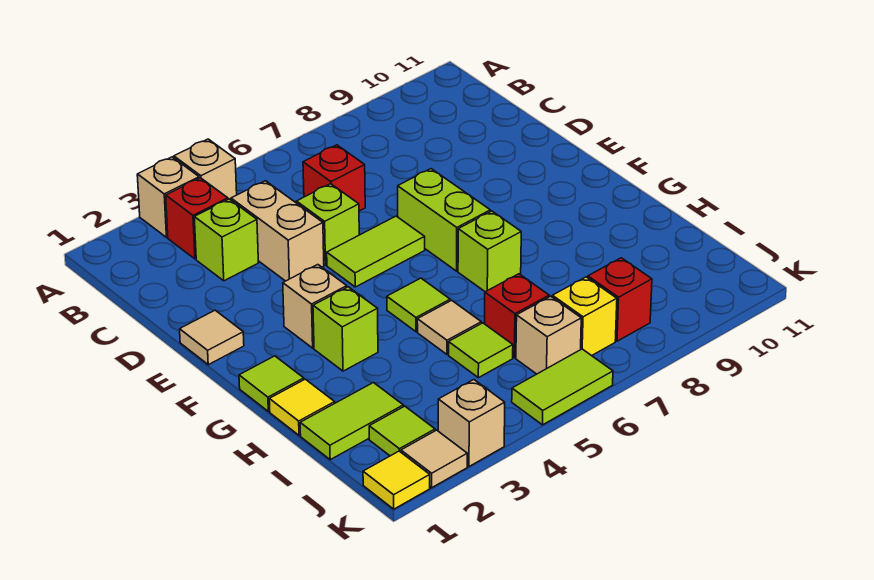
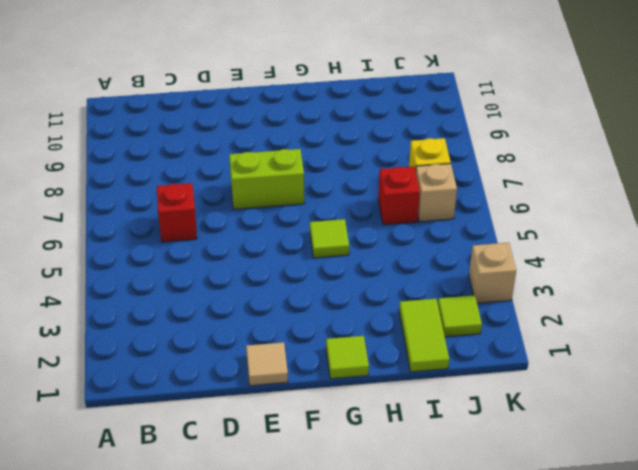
none -> tan 1x1 brick [137,157,199,237]
none -> tan 1x1 brick [174,139,237,200]
none -> red 1x1 brick [166,178,228,259]

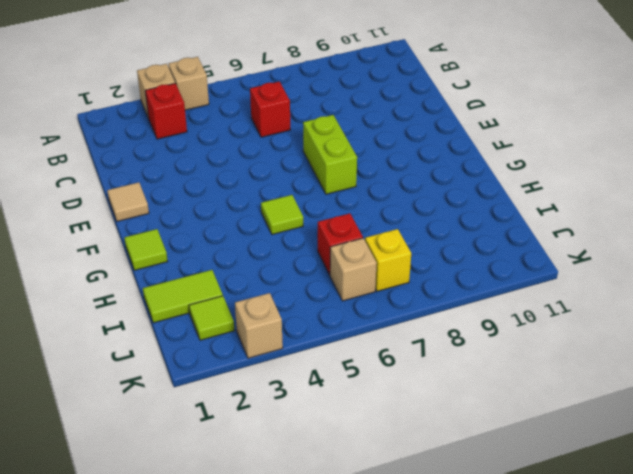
none -> lime 1x1 brick [194,199,258,281]
none -> tan 1x2 brick [231,181,324,281]
none -> lime 1x1 brick [296,184,359,265]

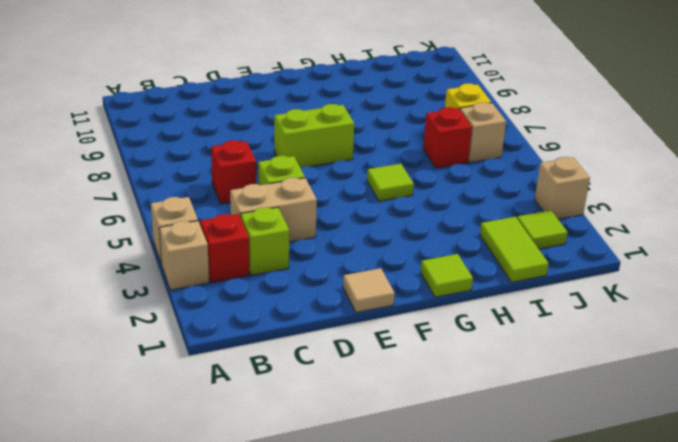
none -> lime 1x2 tile [327,216,425,287]
none -> tan 1x1 brick [283,265,347,348]
none -> lime 1x1 brick [313,287,378,371]

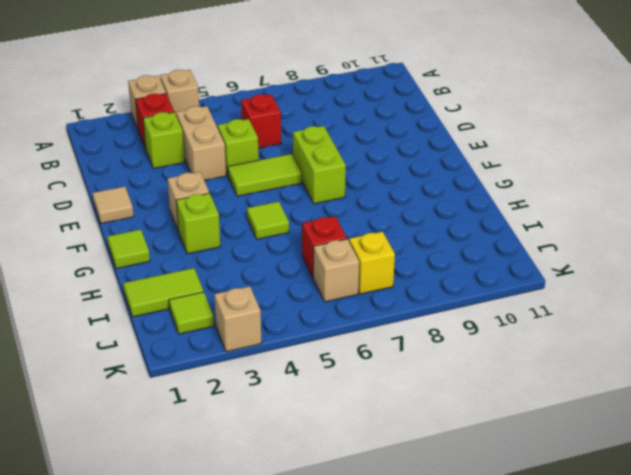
none -> lime 1x1 brick [458,211,521,292]
none -> yellow 1x1 tile [269,379,335,435]
none -> tan 1x1 tile [417,300,481,354]

